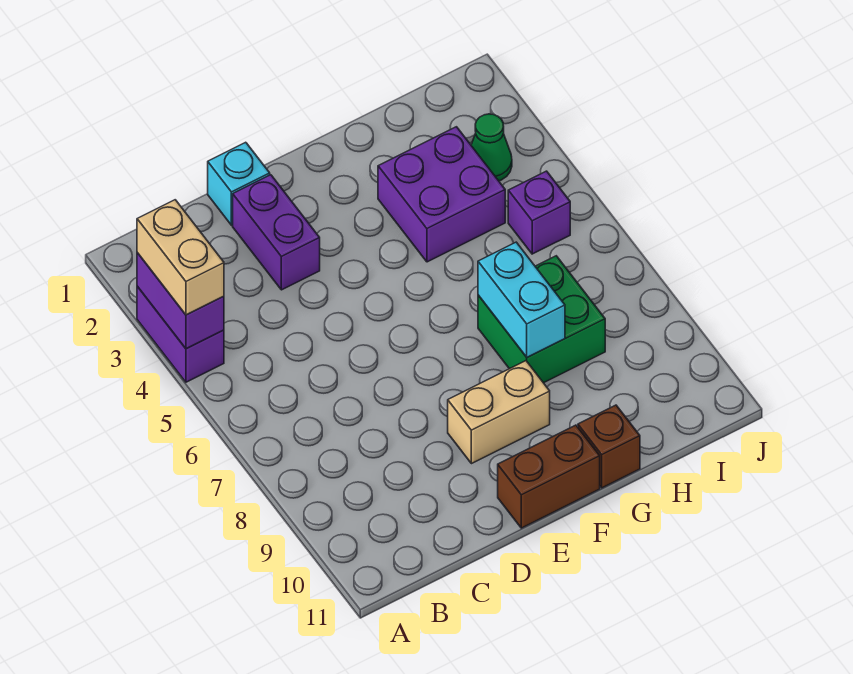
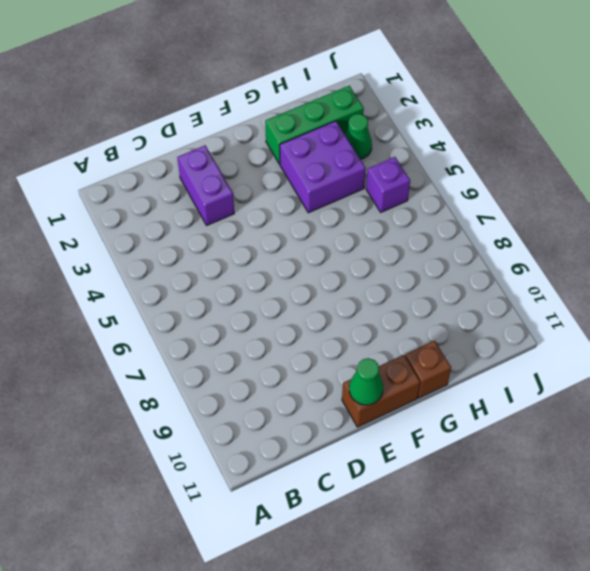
green 1x1 cone [349,358,383,405] -> none
green 1x3 brick [265,86,364,164] -> none
none -> purple 1x2 brick [137,286,224,382]
none -> cyan 1x1 brick [208,142,270,225]
none -> tan 1x2 brick [448,361,550,464]

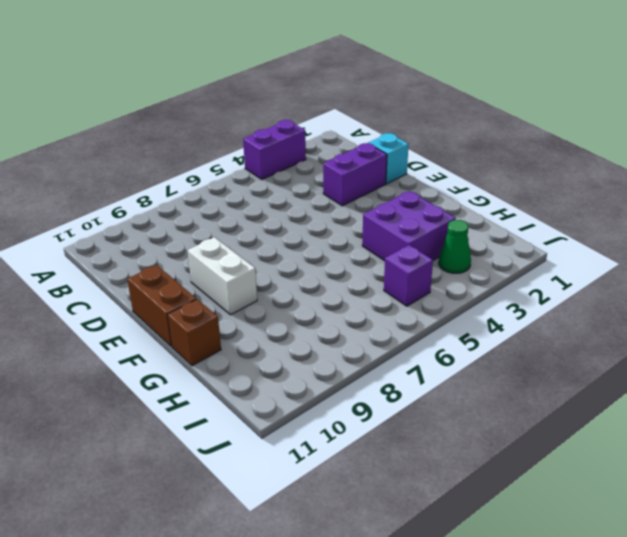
white 1x2 brick [187,237,257,315] -> tan 1x2 brick [448,361,550,464]
none -> green 2x2 brick [478,256,605,383]
none -> purple 1x2 brick [137,253,224,349]
none -> cyan 1x2 brick [478,242,565,357]

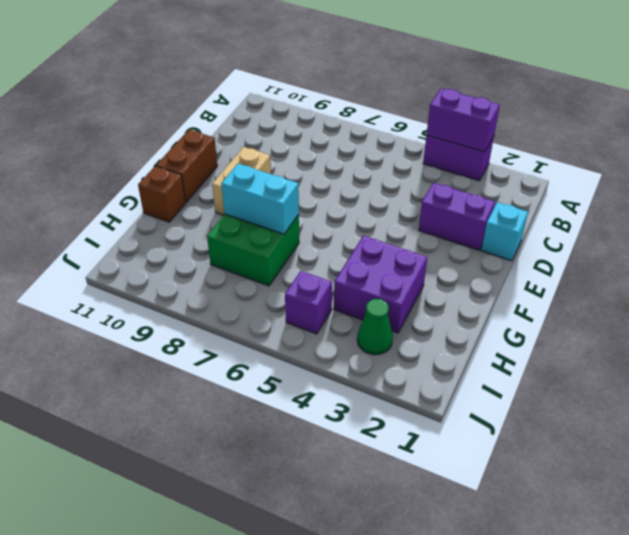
none -> tan 1x2 brick [137,200,224,315]

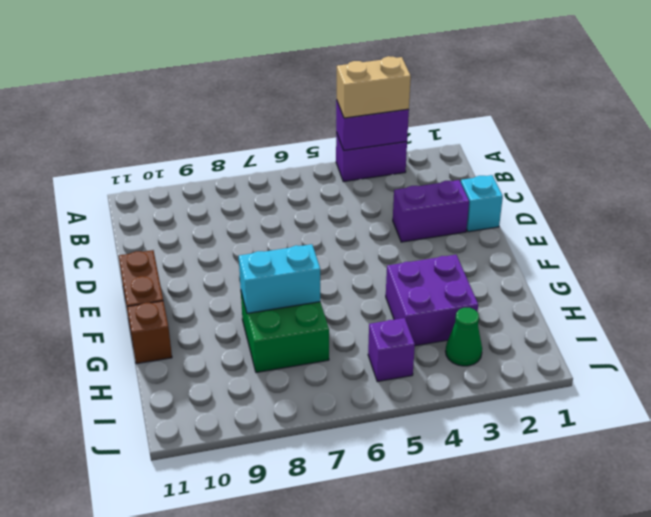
none -> tan 1x2 brick [448,361,550,464]

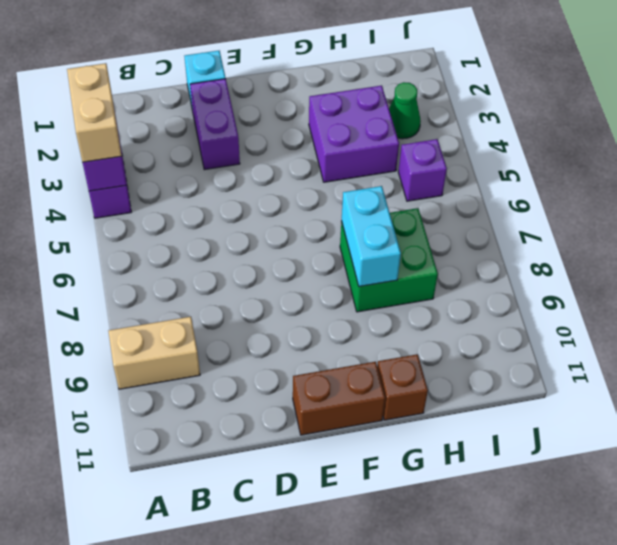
tan 1x2 brick [109,317,200,389] -> tan 1x2 brick moved to [448,361,550,464]

